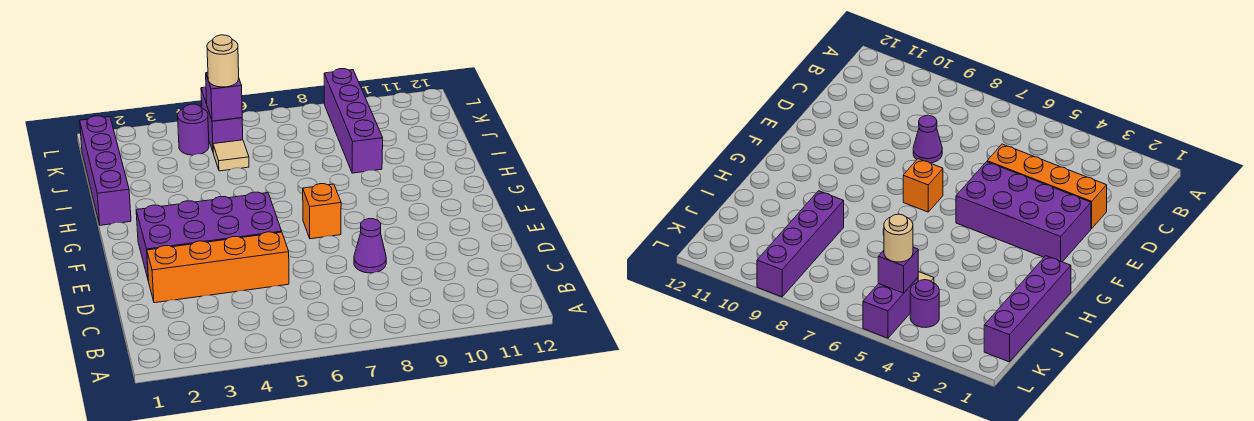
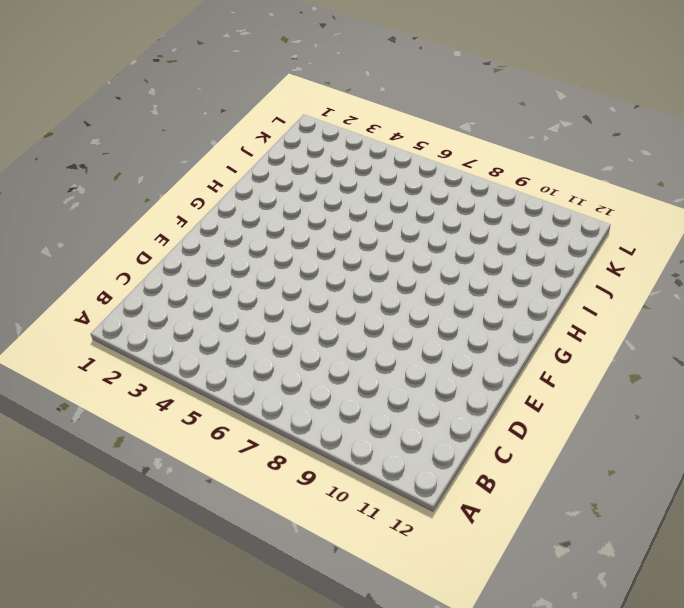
none -> orange 1x4 brick [147,232,289,303]
none -> purple 1x1 cone [354,219,386,273]

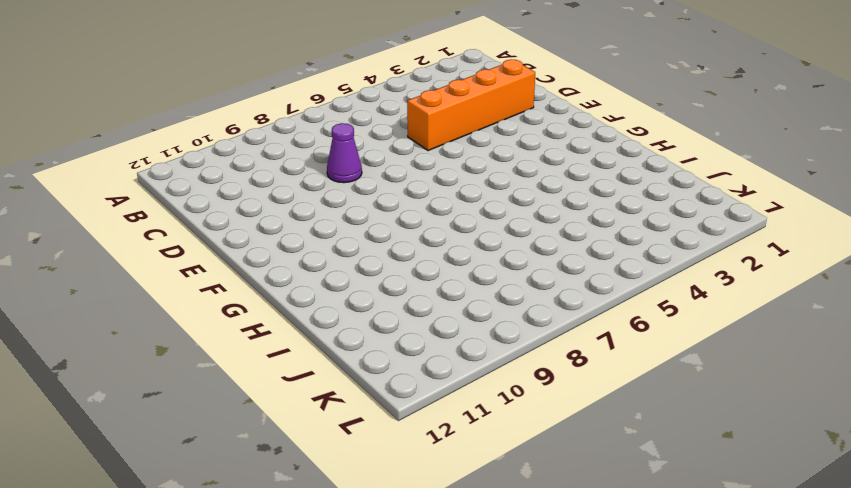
none -> purple 2x4 brick [136,192,282,281]
none -> orange 1x1 brick [303,184,341,239]

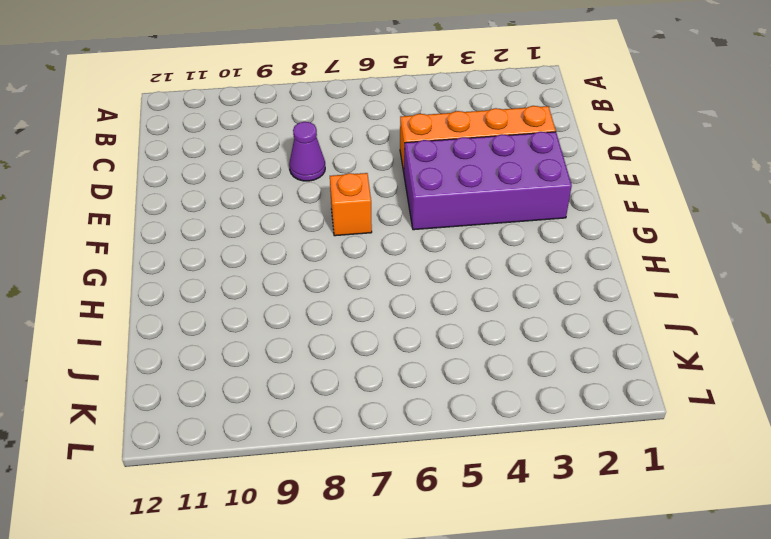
none -> purple 1x4 brick [80,116,131,225]
none -> purple 1x4 brick [324,69,383,173]

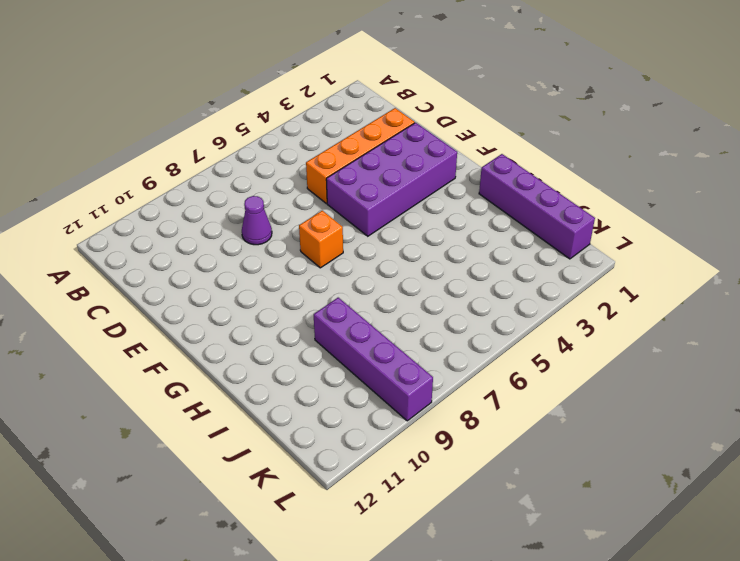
none -> tan 1x1 tile [213,140,249,171]
none -> purple 1x1 round brick [178,104,209,155]

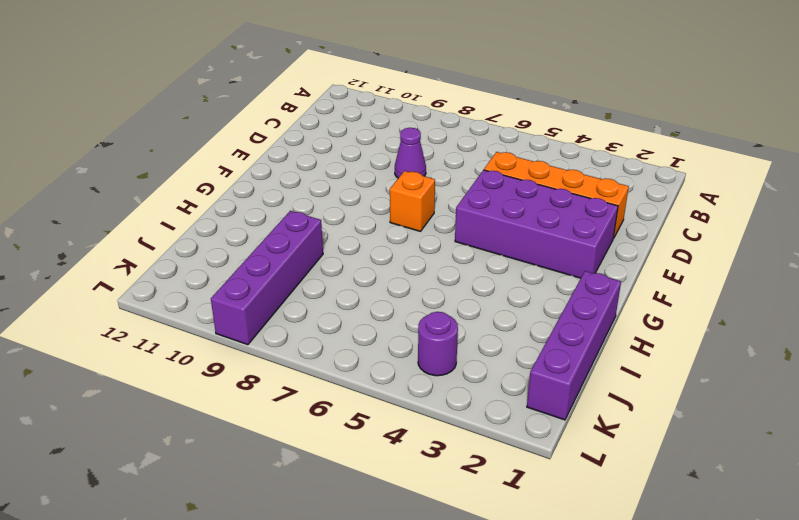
none -> tan 1x1 tile [213,140,249,171]
none -> purple 1x2 brick [201,87,243,151]

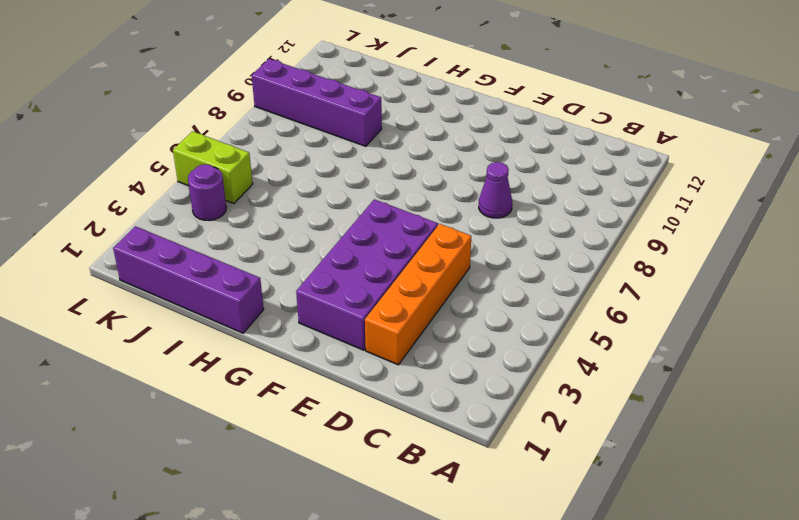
lime 1x2 brick [173,131,253,204] -> purple 1x2 brick [201,87,243,151]
none -> orange 1x1 brick [303,184,341,239]
none -> tan 1x1 tile [213,140,249,171]

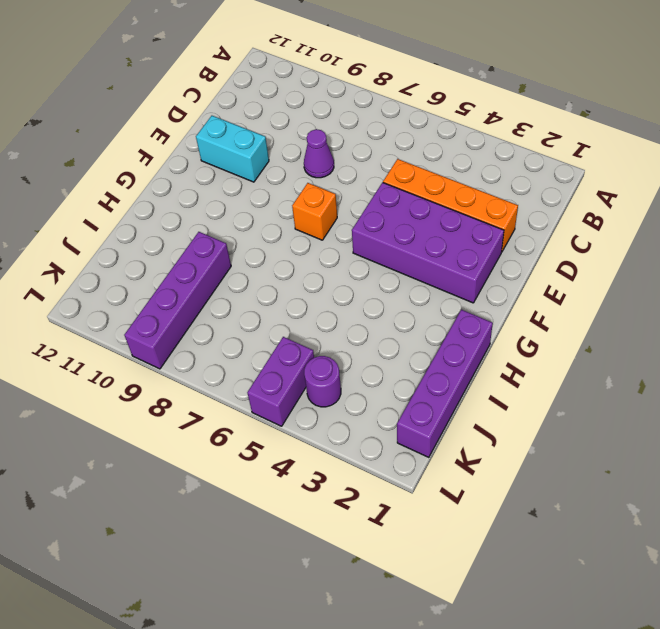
cyan 1x2 brick [196,116,269,182] -> none
none -> tan 1x1 tile [213,140,249,171]
none -> purple 1x1 brick [206,72,242,121]

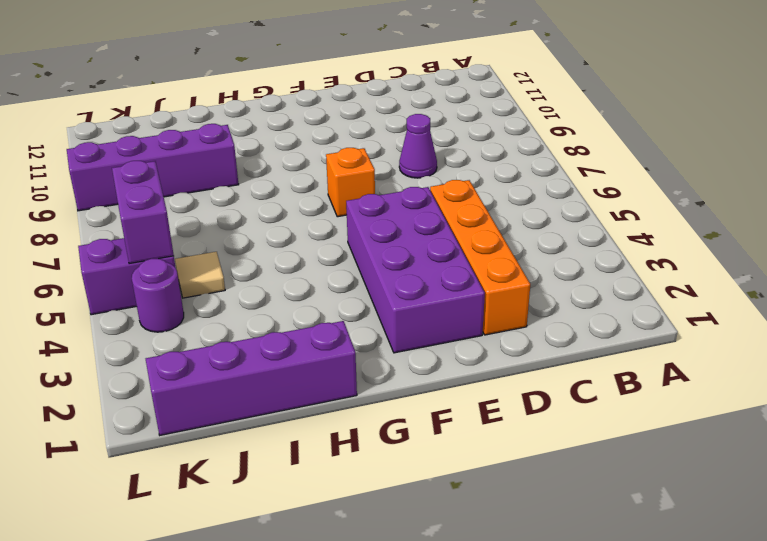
purple 1x2 brick [112,161,174,264] -> purple 1x1 brick [206,72,242,121]
none -> tan 1x1 round brick [207,35,239,87]

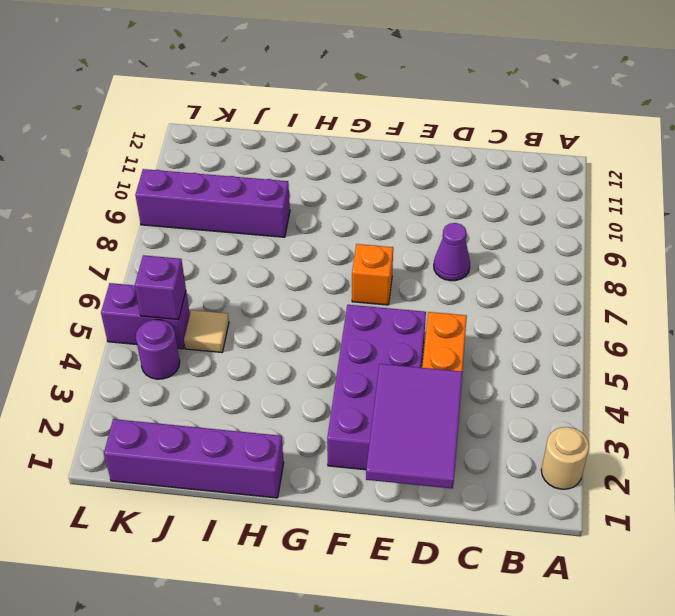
tan 1x1 round brick [541,427,589,489] -> tan 1x1 round brick moved to [207,35,239,87]
purple 2x3 tile [366,364,463,489] -> none

